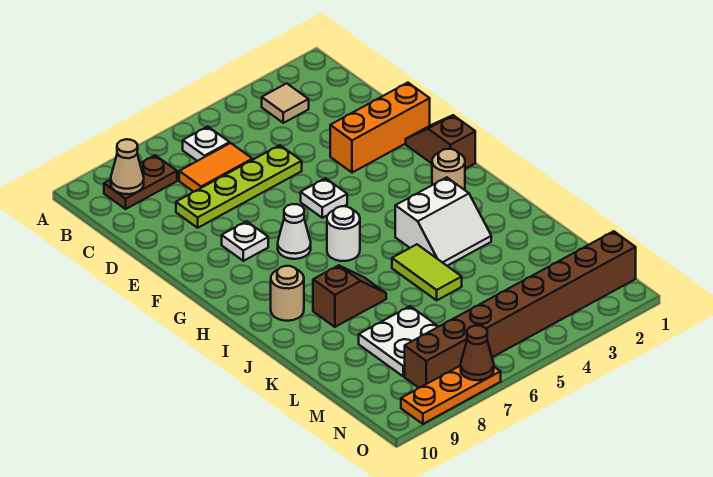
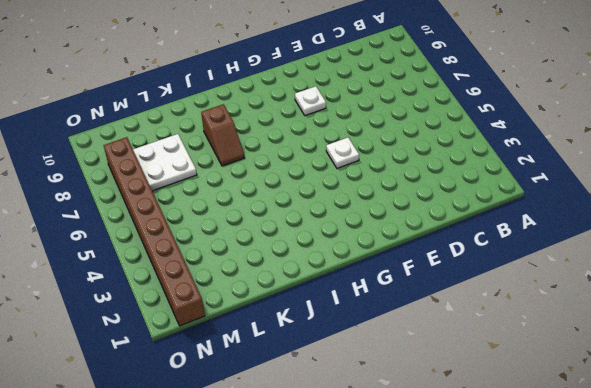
none -> tan 1x1 tile [262,83,309,123]
none -> white 1x1 plate [183,127,230,161]
none -> brown 1x2 plate [104,155,177,209]

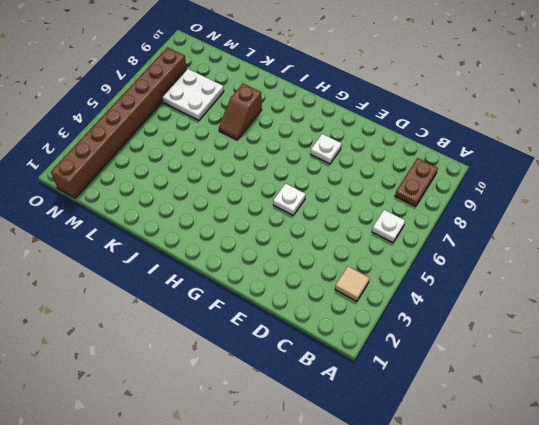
none -> orange 1x2 tile [179,143,252,192]
none -> lime 1x4 plate [176,145,302,228]
none -> orange 1x3 brick [330,83,430,173]

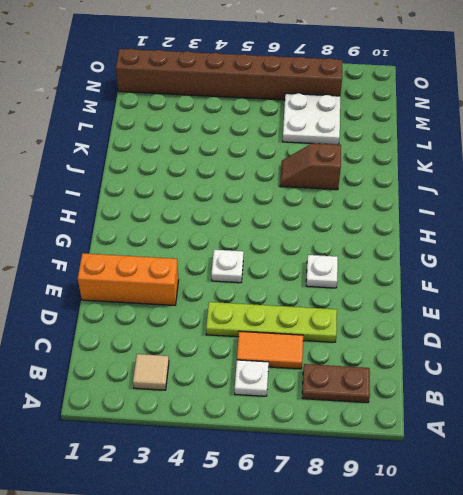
none -> brown 1x2 slope [406,115,475,169]
none -> white 1x1 cone [278,204,311,259]
none -> tan 1x1 round brick [432,149,465,190]

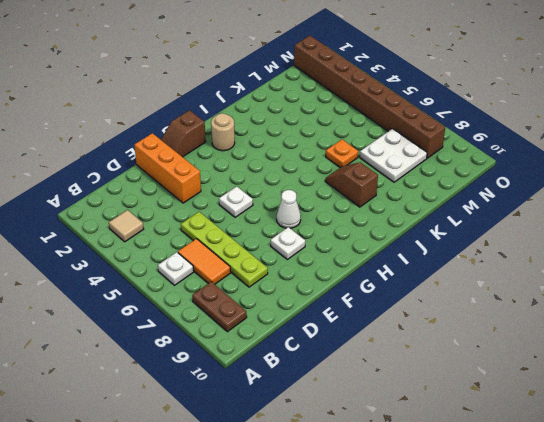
orange 1x1 plate [326,139,358,167] -> none
none -> white 1x1 round brick [327,206,360,261]
none -> white 2x2 slope [395,177,491,266]
none -> tan 1x1 round brick [271,266,304,321]

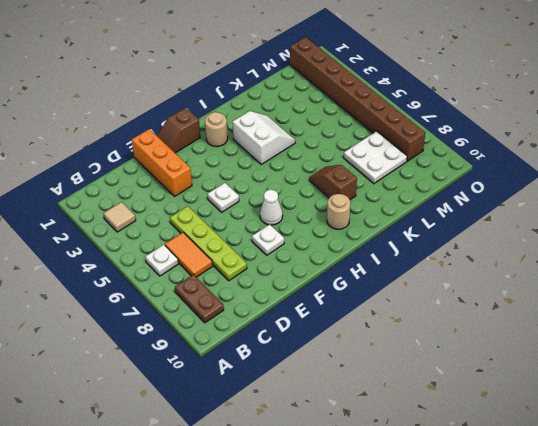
none -> white 1x1 round brick [327,206,360,261]
none -> lime 1x2 tile [392,244,462,300]
none -> orange 1x3 plate [401,366,501,424]

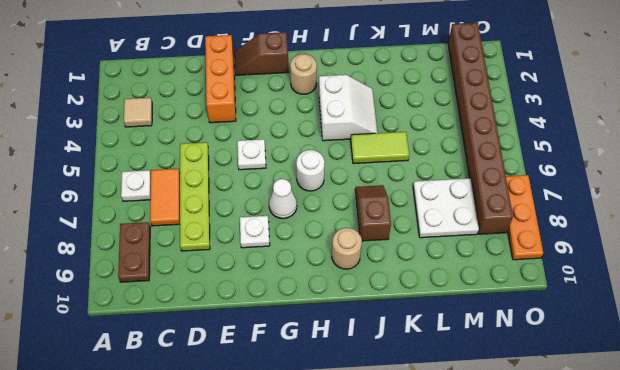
none -> tan 1x1 cone [111,139,144,194]
none -> brown 1x1 cone [461,326,494,380]

